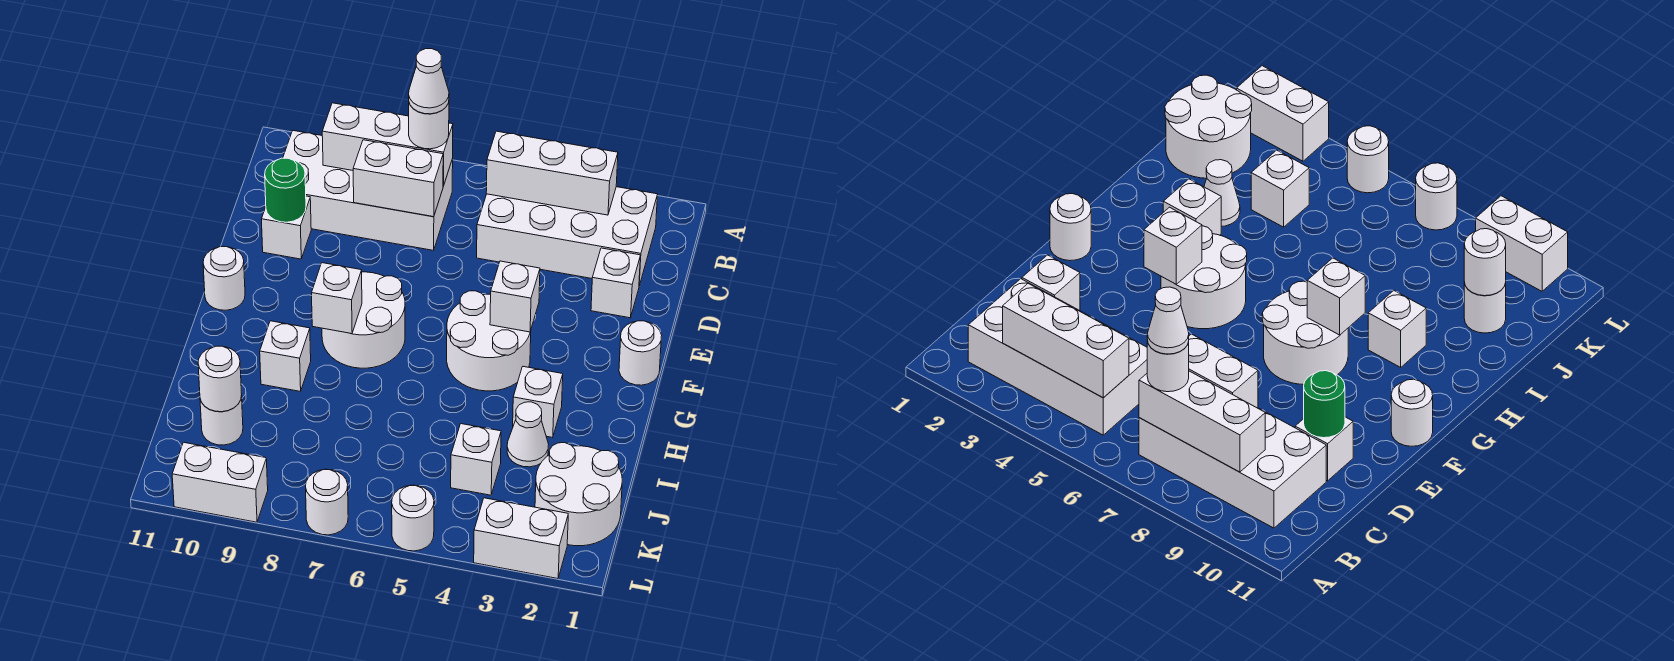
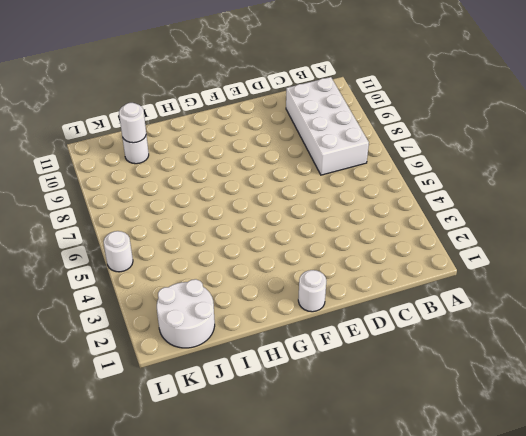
none -> white 2x4 brick [477,187,658,286]
none -> white 1x1 brick [591,248,641,318]
none -> white 1x1 brick [262,196,311,259]

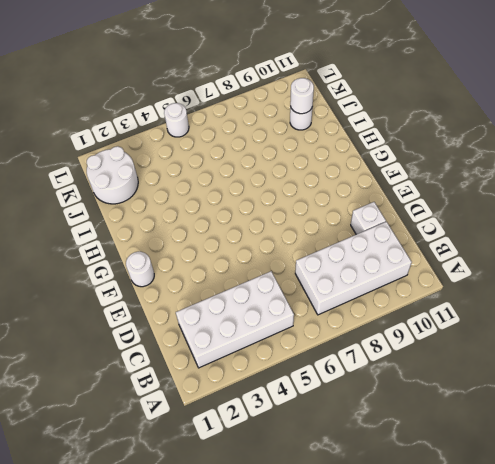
none -> white 1x1 brick [591,248,641,318]
none -> white 2x2 round brick [447,291,531,391]
none -> white 2x2 round brick [322,272,405,368]

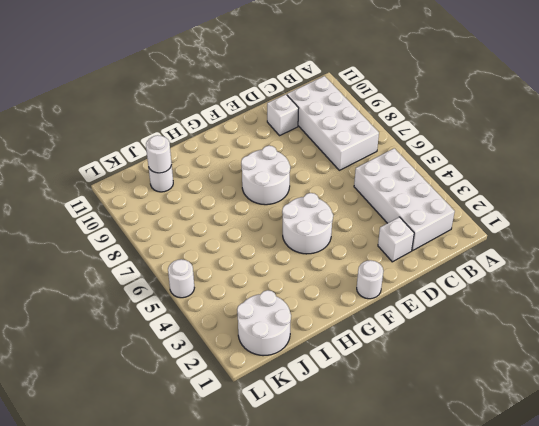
none -> white 1x1 round brick [203,247,245,310]
none -> white 1x1 brick [513,367,563,438]
none -> white 1x1 brick [260,321,311,391]

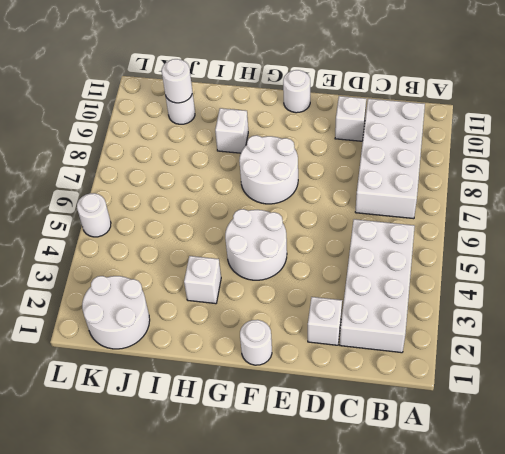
none -> white 1x1 cone [507,402,549,467]
none -> white 1x1 brick [451,424,501,495]
none -> white 1x2 brick [474,498,568,579]

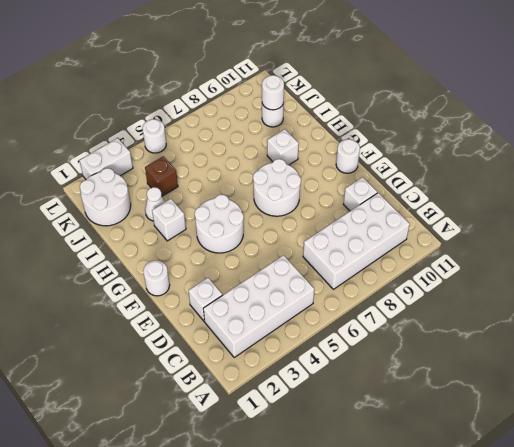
brown 1x1 brick [145,156,178,196] -> white 1x1 brick [451,424,501,495]
none -> white 1x1 round brick [306,469,348,535]
none -> white 1x2 brick [172,442,268,522]
none -> white 1x3 brick [486,131,618,215]

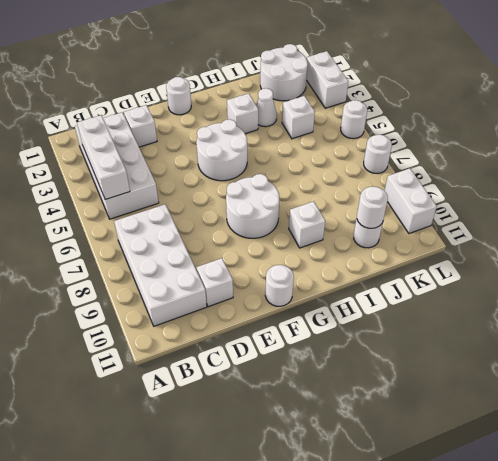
none -> white 1x3 brick [322,103,453,186]
none -> white 1x2 brick [353,140,443,217]
none -> green 1x1 round brick [265,158,306,222]

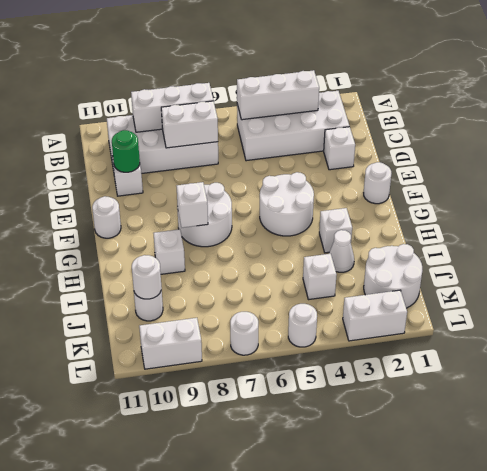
none -> white 1x1 brick [490,261,540,332]
none -> white 1x1 round brick [409,103,449,149]
none -> white 1x1 cone [409,49,449,114]

